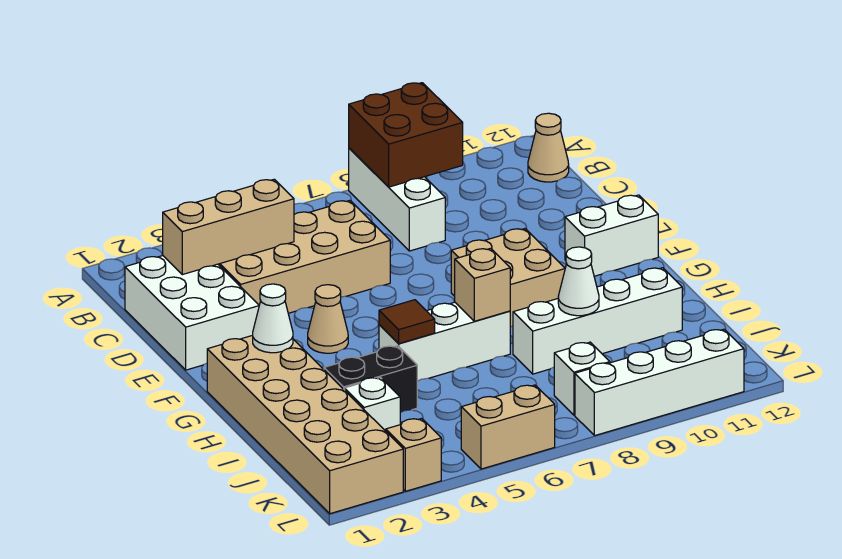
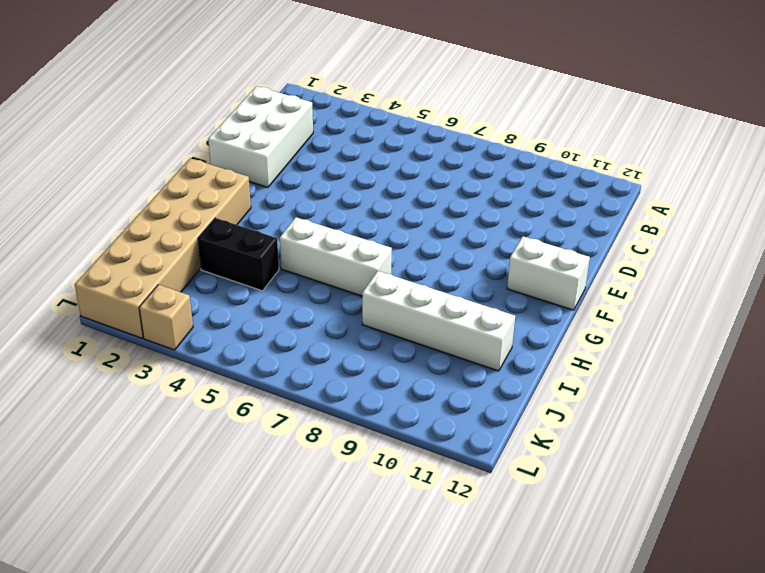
none -> white 1x3 brick [349,148,445,251]
none -> tan 1x1 cone [528,113,569,182]
none -> tan 2x4 brick [218,201,390,313]

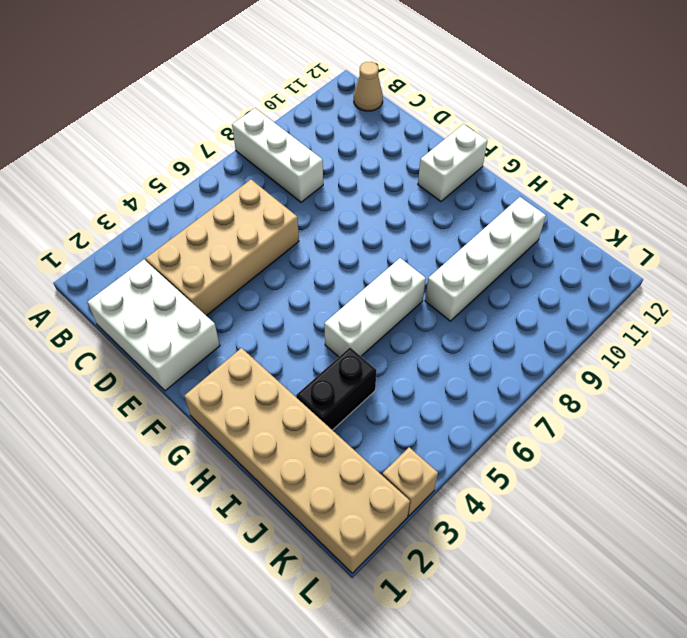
none -> tan 1x1 cone [308,285,348,353]
none -> tan 2x2 brick [451,229,565,327]
none -> white 1x1 brick [345,377,400,431]

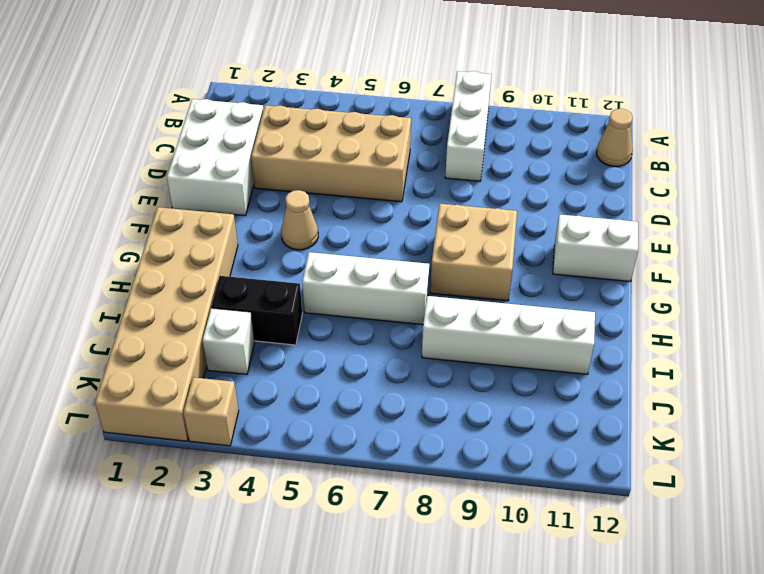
none -> white 1x1 brick [554,342,610,415]
none -> tan 1x2 brick [461,385,555,469]
none -> white 1x4 brick [575,329,744,436]

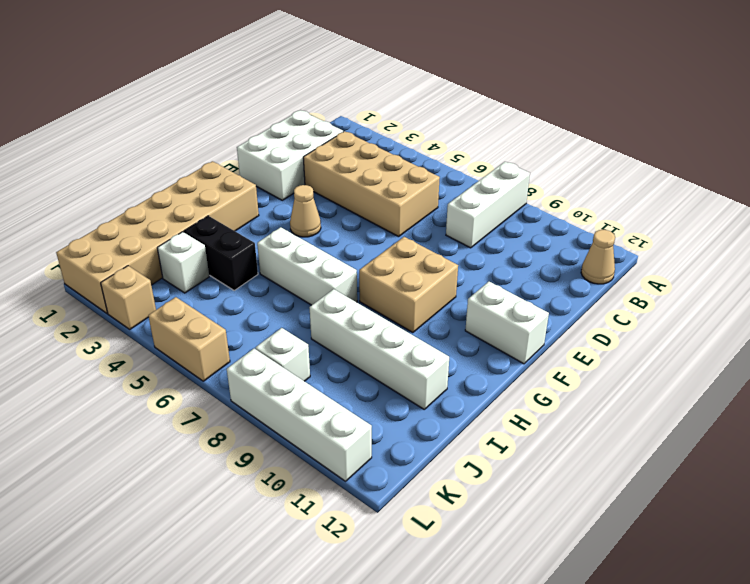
none -> brown 2x2 brick [349,83,463,187]
none -> tan 1x3 brick [163,179,294,275]
none -> white 1x1 cone [253,284,293,353]

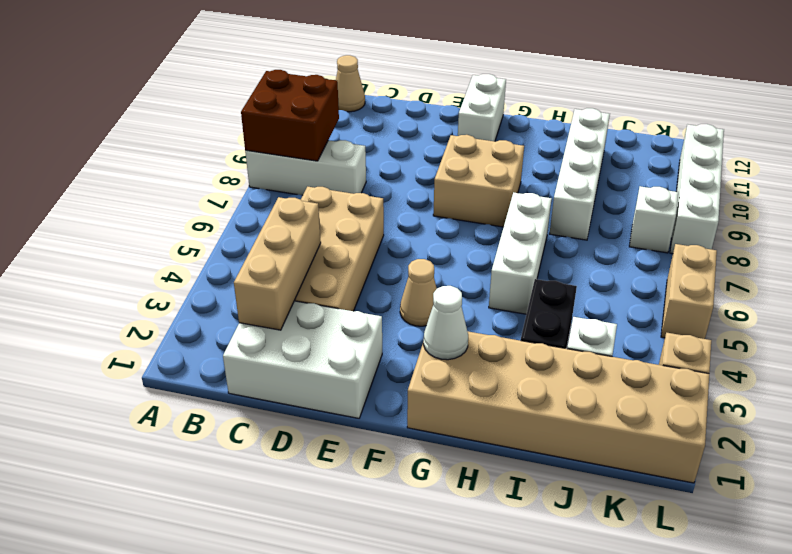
none -> brown 1x1 tile [379,300,435,344]
none -> tan 1x1 brick [455,248,510,321]
none -> white 1x1 cone [558,247,599,316]

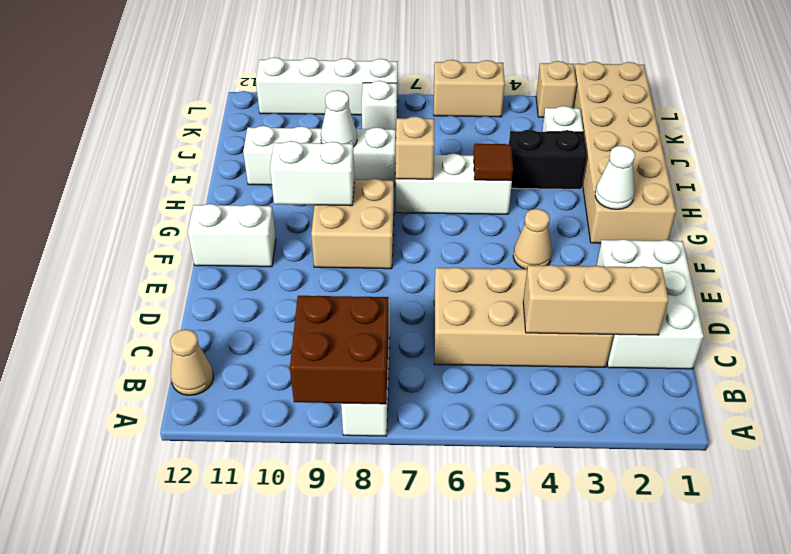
white 1x2 brick [270,141,354,206] -> none

